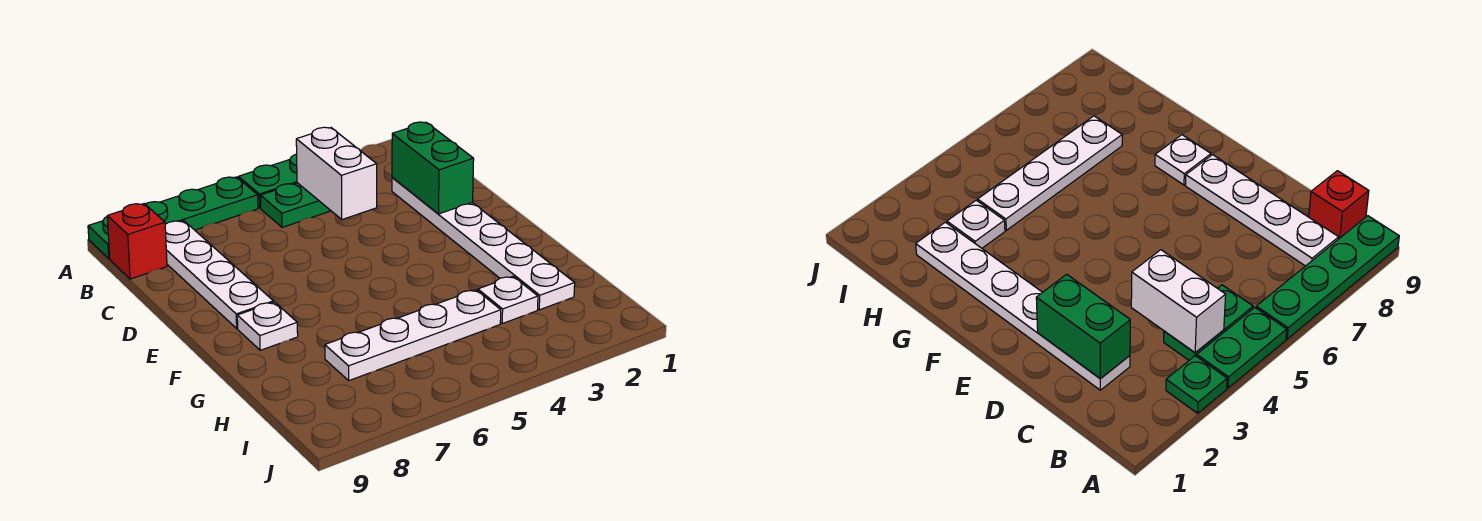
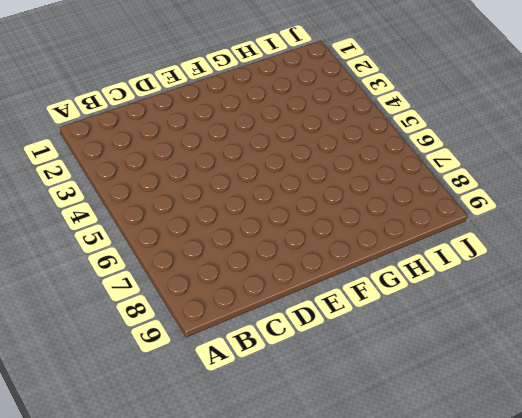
none -> green 1x1 plate [1166,356,1227,413]
none -> green 1x2 plate [238,154,297,208]
none -> green 1x4 plate [88,177,258,259]

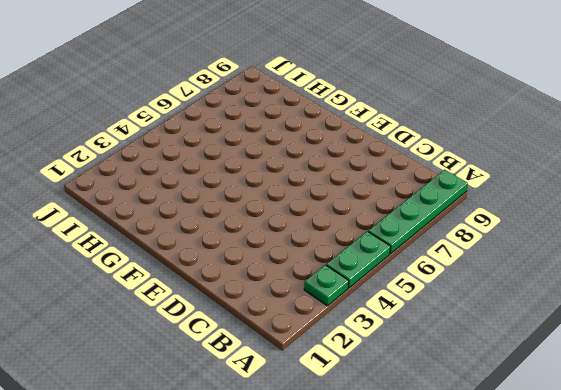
none -> green 1x2 plate [260,183,331,227]
none -> white 1x4 plate [165,221,273,328]
none -> red 1x1 brick [107,204,167,279]

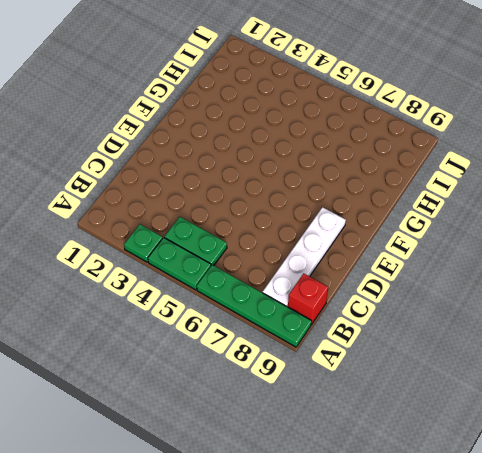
none -> white 1x6 plate [392,177,575,310]
none -> white 1x1 plate [237,302,298,350]
none -> white 1x1 plate [478,276,538,324]

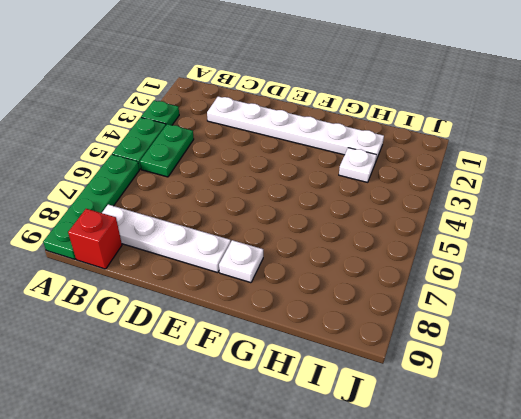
none -> white 1x4 plate [325,290,501,380]
none -> white 1x2 brick [296,127,377,220]
none -> green 1x2 brick [392,122,474,214]

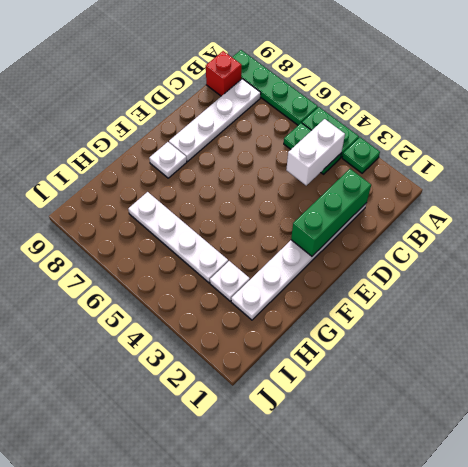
green 1x3 brick [291,169,371,256] -> green 1x2 brick [392,122,474,214]

